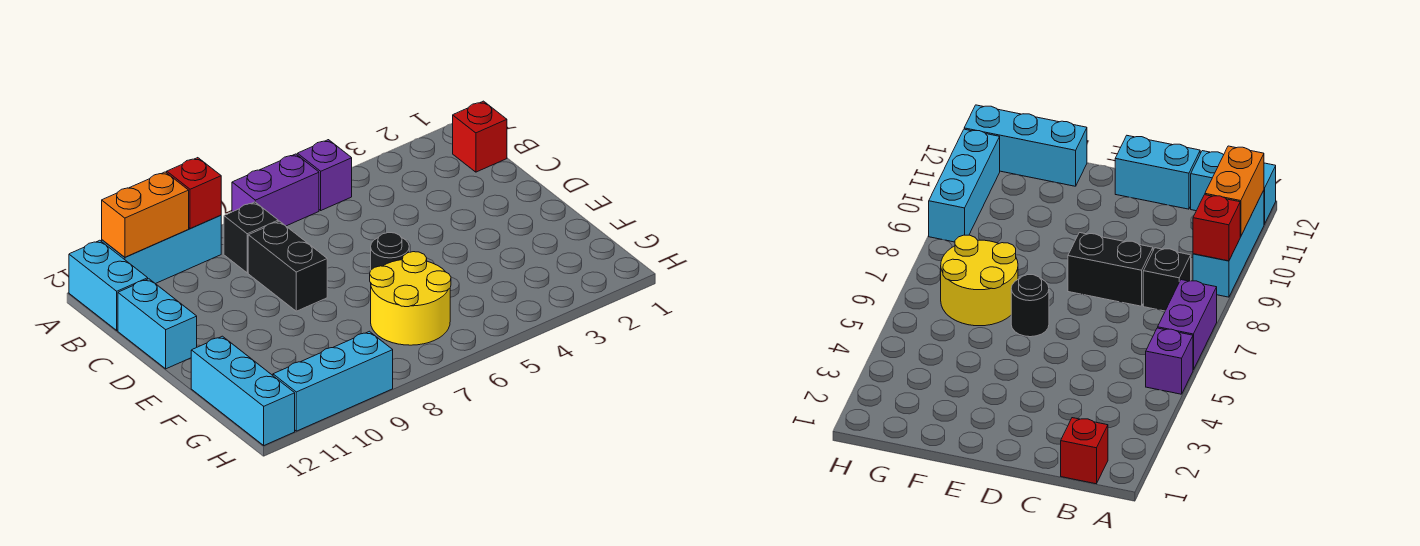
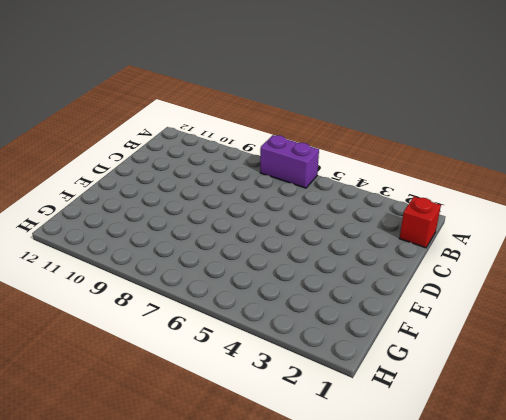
none -> purple 1x1 brick [297,140,352,210]
none -> cyan 1x3 brick [102,215,221,284]
none -> cyan 1x2 brick [69,240,148,330]

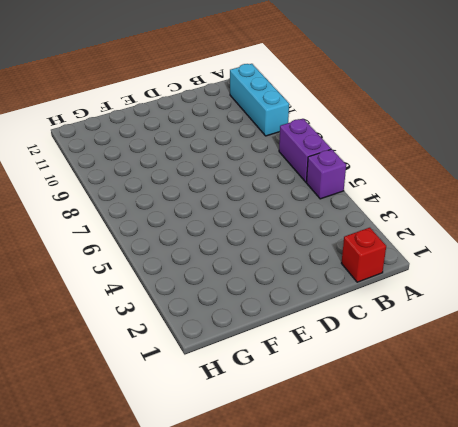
none -> cyan 1x2 brick [69,240,148,330]
none -> black 1x1 brick [224,202,278,273]
none -> black 1x2 brick [248,221,327,311]

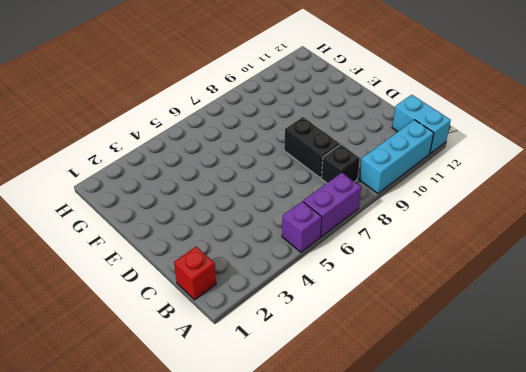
none -> cyan 1x2 brick [118,279,197,369]
none -> black 1x1 round brick [371,233,409,270]
none -> yellow 2x2 round brick [370,252,451,345]

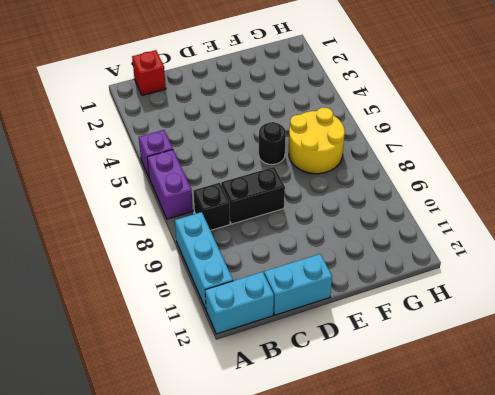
none -> cyan 1x3 brick [191,336,295,445]
none -> cyan 1x3 brick [273,331,393,431]
none -> red 1x1 brick [167,158,221,229]

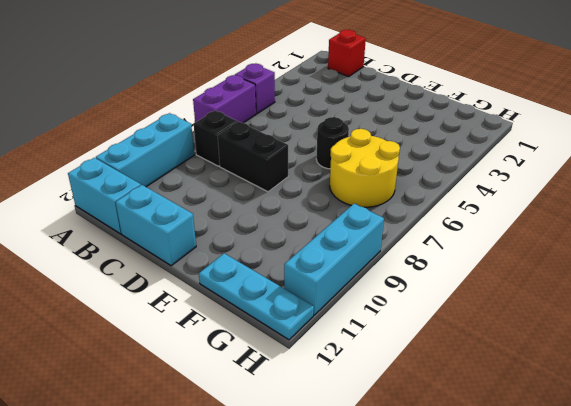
cyan 1x3 plate [199,253,314,340] -> cyan 1x3 brick [191,336,295,445]
none -> red 1x1 brick [167,158,221,229]
none -> orange 1x2 brick [102,172,189,257]

